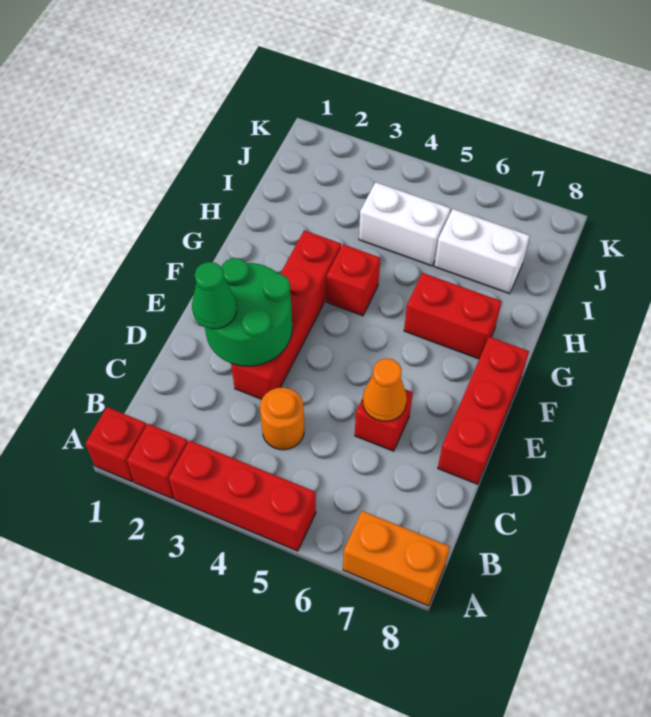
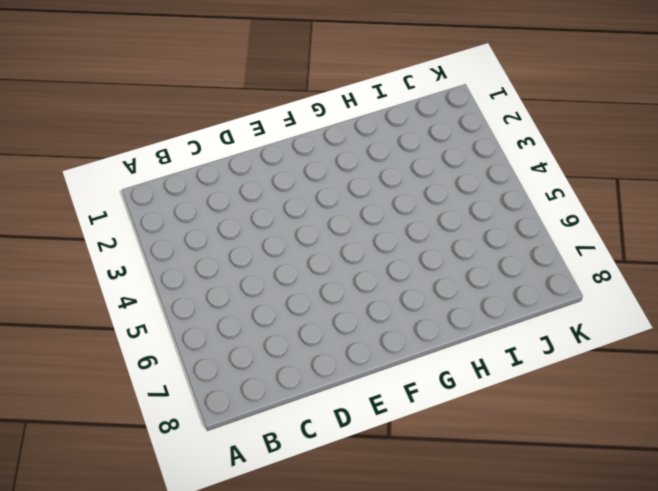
none -> red 1x1 brick [85,407,147,482]
none -> red 1x1 brick [127,424,188,499]
none -> red 1x3 brick [169,440,316,551]

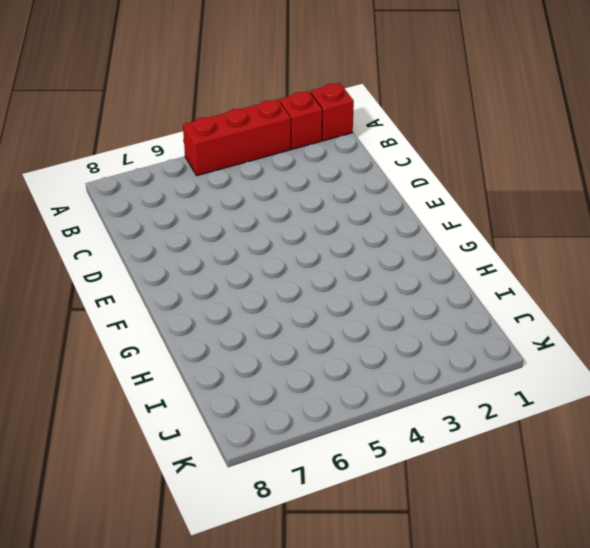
none -> orange 1x2 brick [343,511,450,606]
none -> orange 1x1 round brick [260,388,304,450]
none -> red 1x4 brick [231,230,341,399]

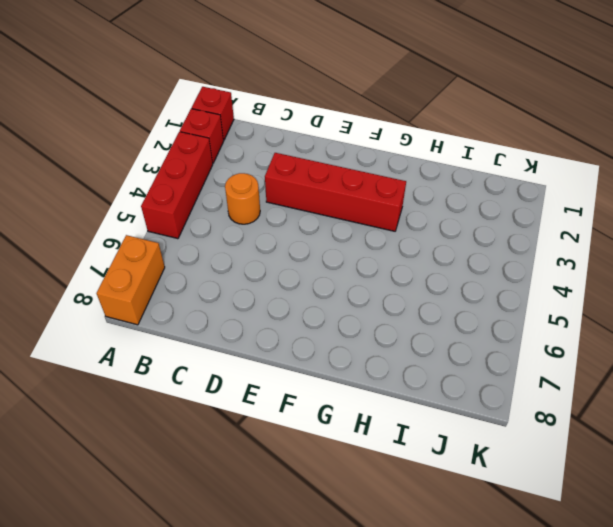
none -> red 1x1 brick [355,389,413,451]
none -> red 1x3 brick [438,337,529,484]
none -> red 1x1 brick [327,244,380,316]

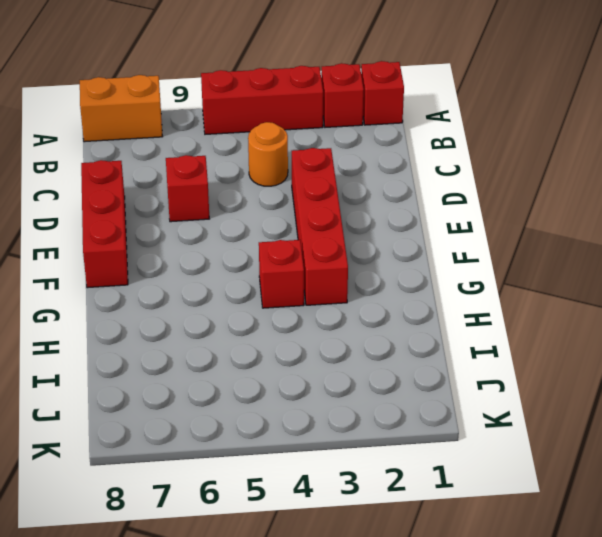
none -> red 1x2 brick [404,273,502,359]
none -> white 1x2 brick [359,182,451,266]
none -> white 1x2 brick [434,209,530,294]

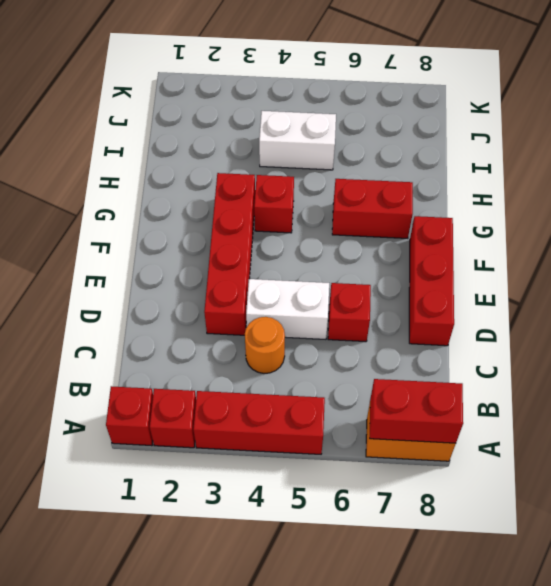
red 1x2 brick [370,379,463,443] -> none
white 1x2 brick [246,279,329,339] -> white 1x2 brick moved to [434,209,530,294]
none -> green 2x2 round brick [205,258,292,366]
none -> orange 1x1 cone [363,358,407,421]
none -> green 1x1 cone [192,262,237,329]

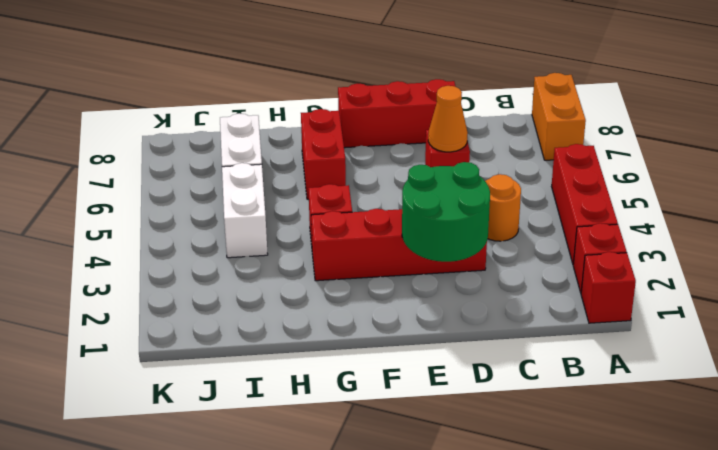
none -> green 1x1 cone [192,262,237,329]

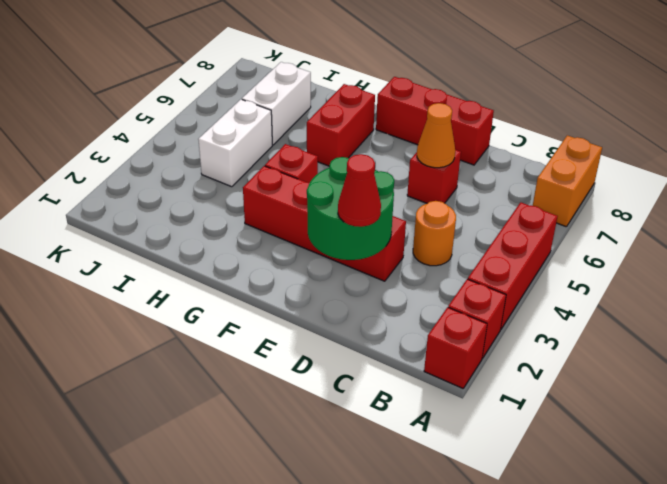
red 1x1 cone [338,154,381,227] -> green 1x1 cone [192,262,237,329]

